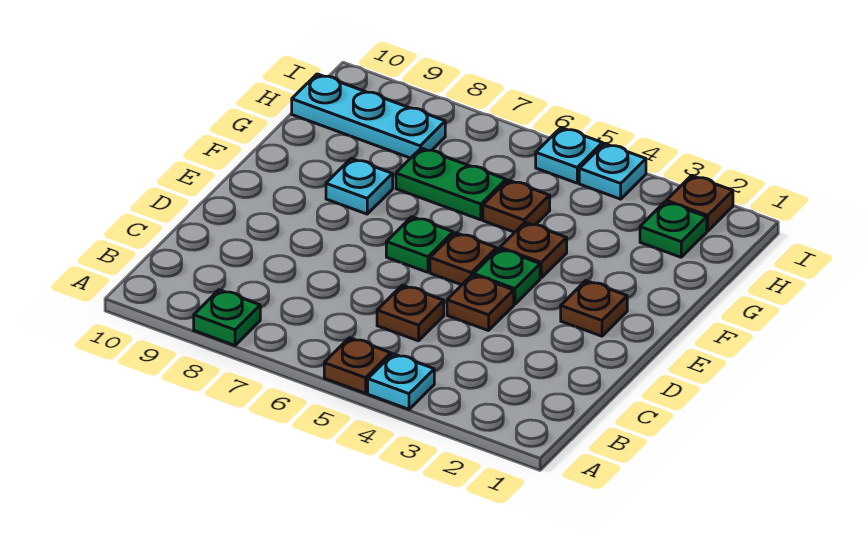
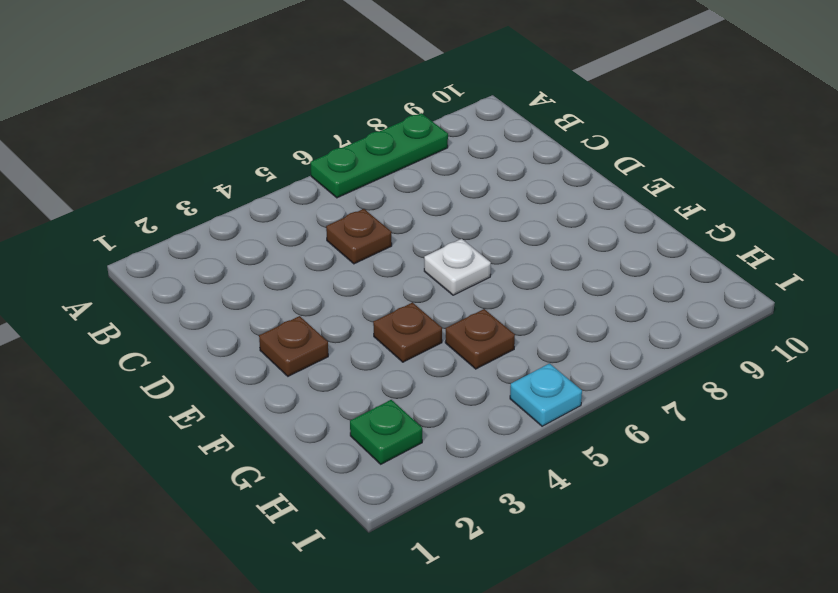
green 1x3 plate [310,113,448,198] -> green 1x1 plate [194,290,260,345]
white 1x1 plate [424,239,491,295] -> green 1x1 plate [386,217,453,272]
none -> cyan 1x1 plate [368,354,434,409]
none -> brown 1x1 plate [324,338,391,393]
none -> brown 1x1 plate [447,275,514,331]

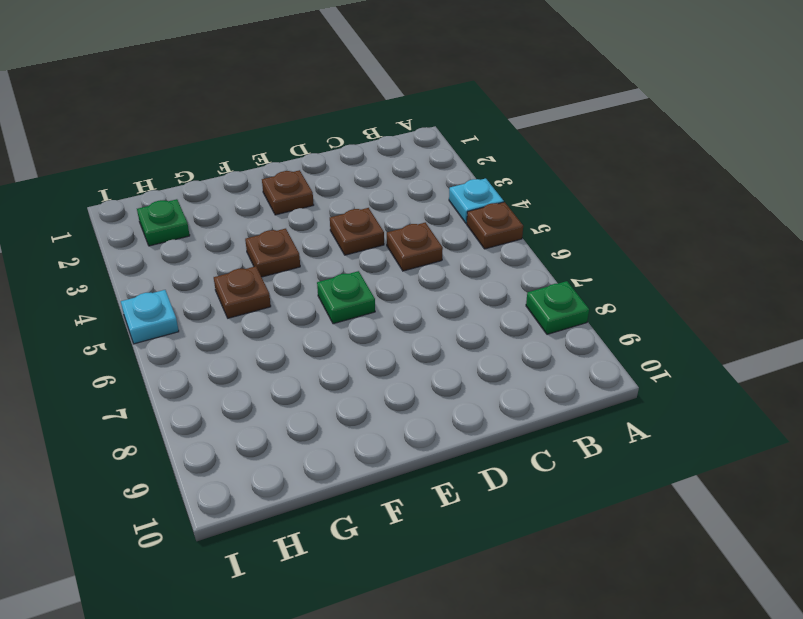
none -> green 1x1 plate [474,249,540,304]
none -> brown 1x1 plate [430,233,497,285]
none -> cyan 1x1 plate [326,158,393,214]

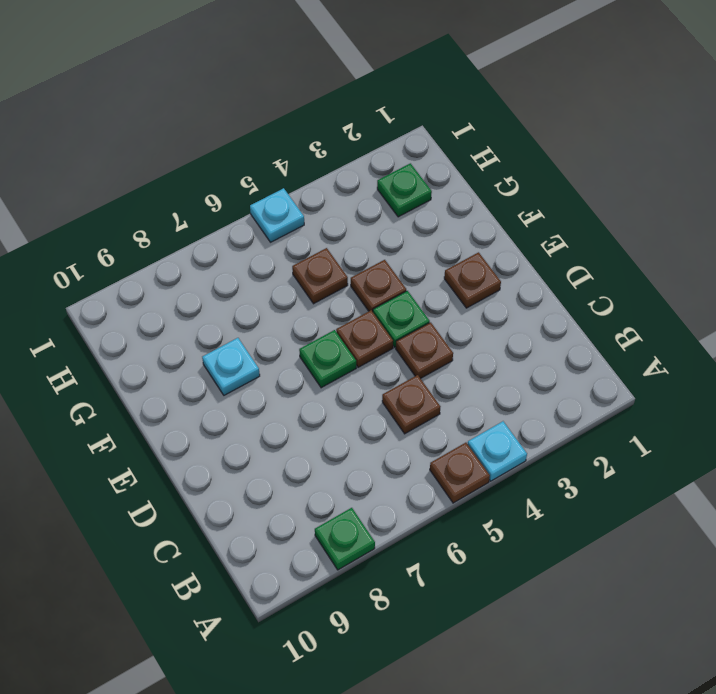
none -> green 1x2 plate [396,148,506,220]
none -> cyan 1x3 plate [292,74,445,158]
none -> brown 1x1 plate [666,175,733,231]

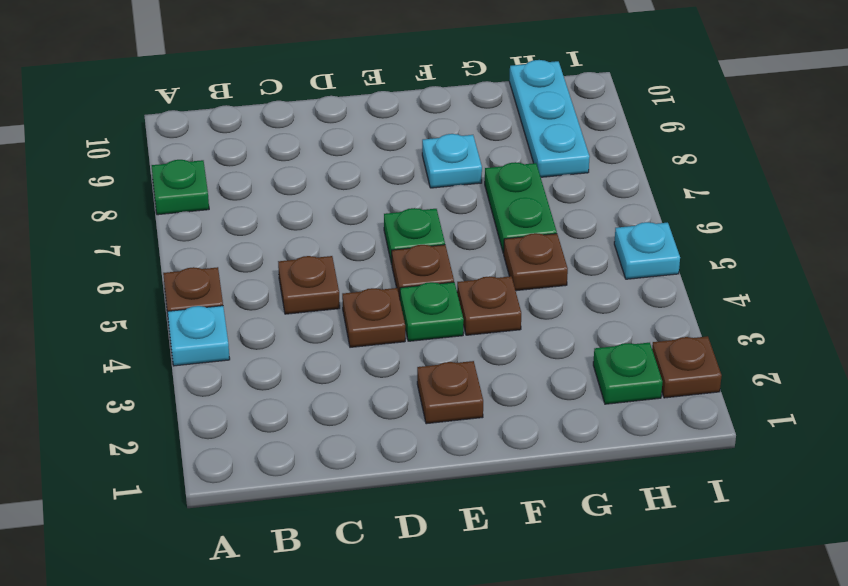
none -> cyan 1x1 plate [579,143,646,199]

